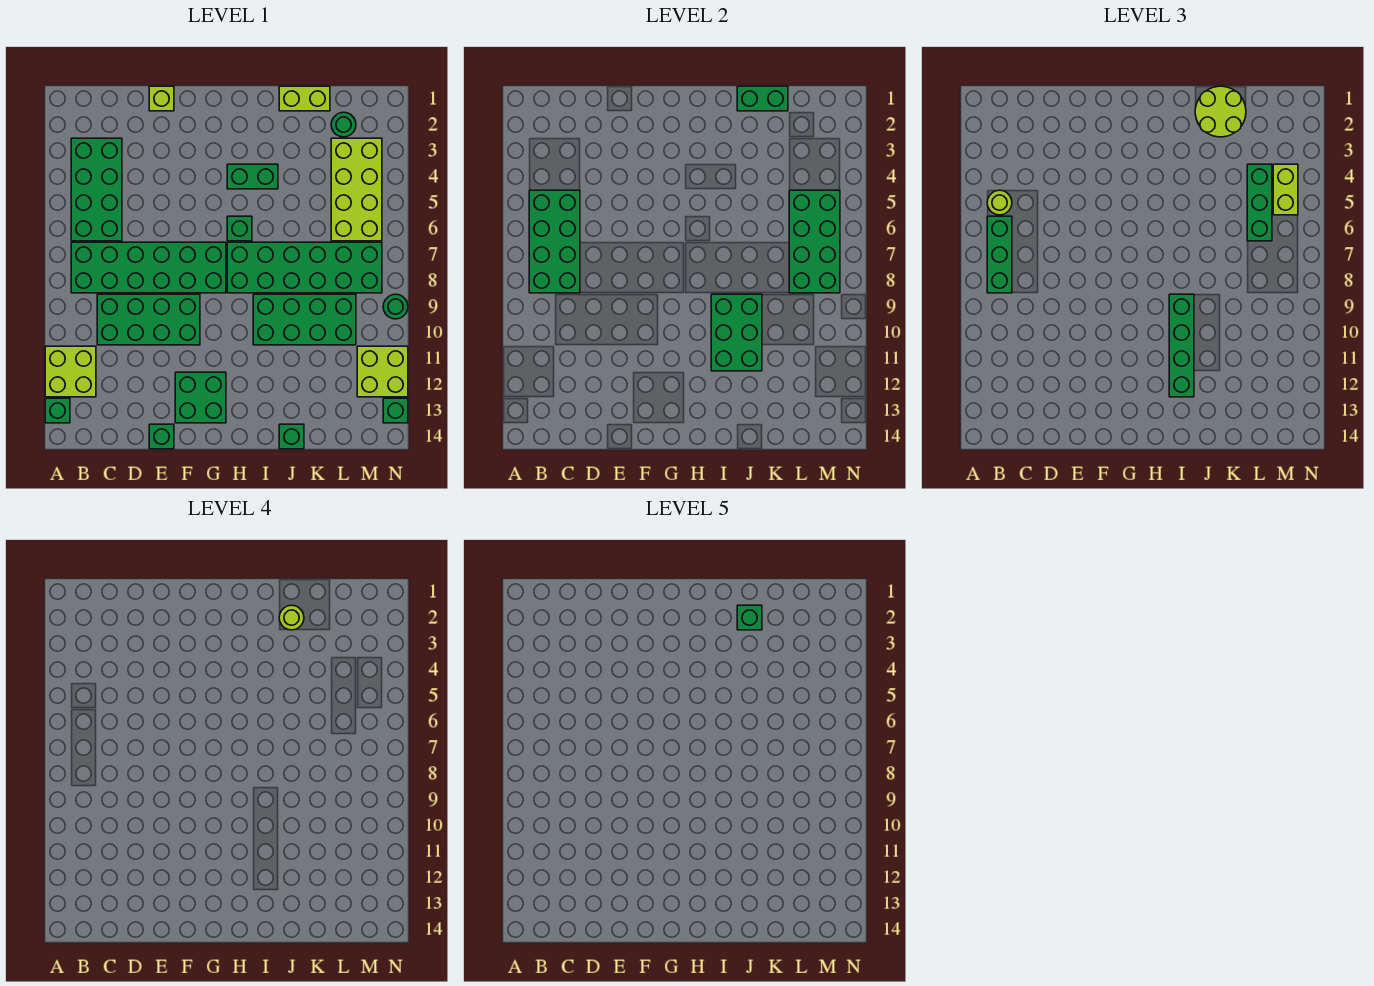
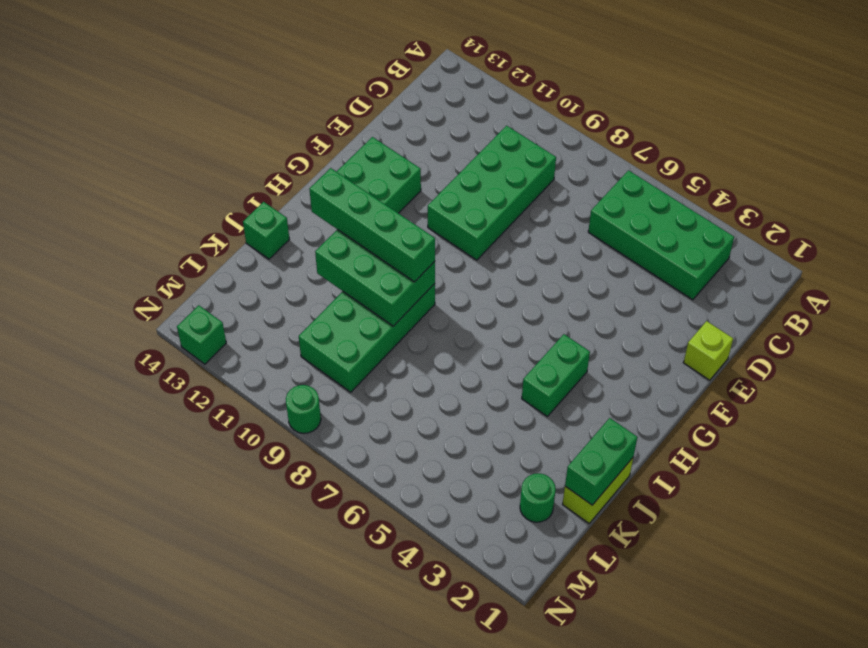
none -> lime 2x2 brick [45,346,96,397]
none -> green 1x1 brick [45,398,70,423]
none -> green 2x6 brick [71,242,226,293]
none -> green 1x1 brick [149,424,174,449]

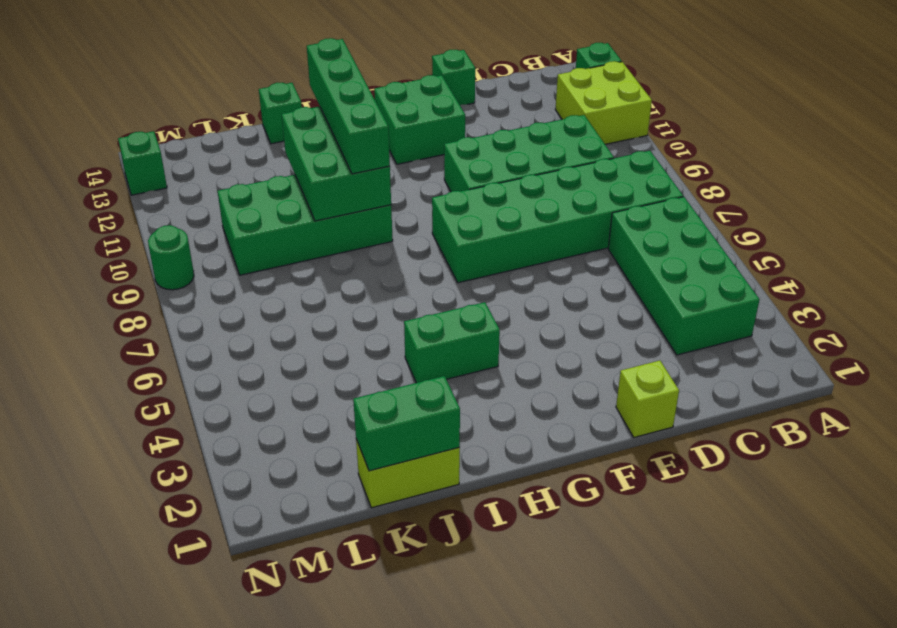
none -> green 1x1 brick [227,216,252,241]
none -> green 2x6 brick [227,242,382,293]
none -> green 1x1 round brick [331,112,356,137]
none -> lime 2x4 brick [331,138,382,241]

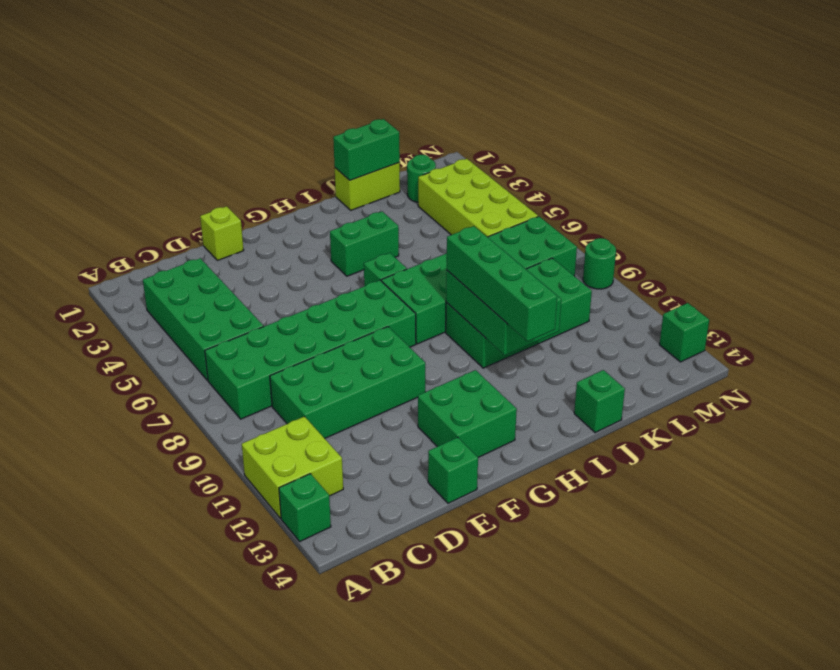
none -> lime 2x2 brick [357,346,408,397]
none -> green 2x4 brick [529,190,580,293]
none -> green 2x4 brick [789,190,840,293]
none -> lime 1x1 round brick [987,190,1012,215]

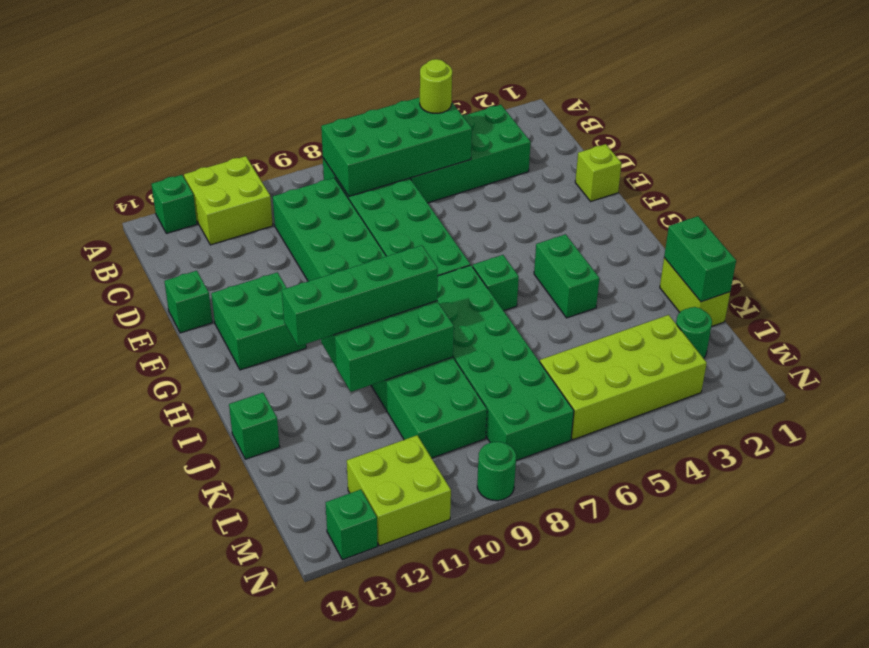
none -> green 2x4 brick [789,190,840,293]
none -> green 1x3 brick [987,216,1012,293]
none -> lime 2x2 round brick [1195,86,1246,137]
none -> green 1x3 brick [1247,164,1272,241]

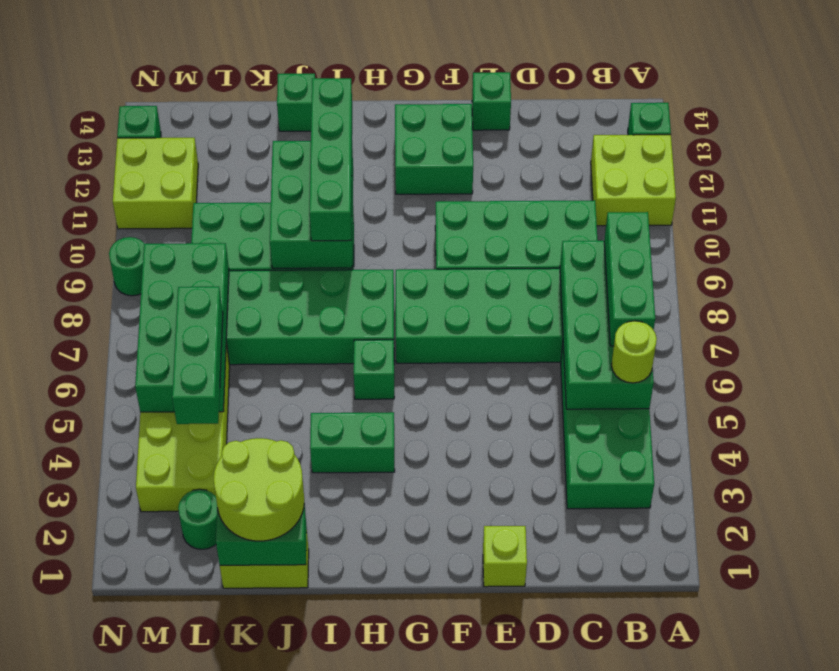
none -> lime 1x2 brick [1273,164,1298,215]
none -> lime 1x1 round brick [279,605,304,630]
none -> green 1x1 brick [737,605,762,630]

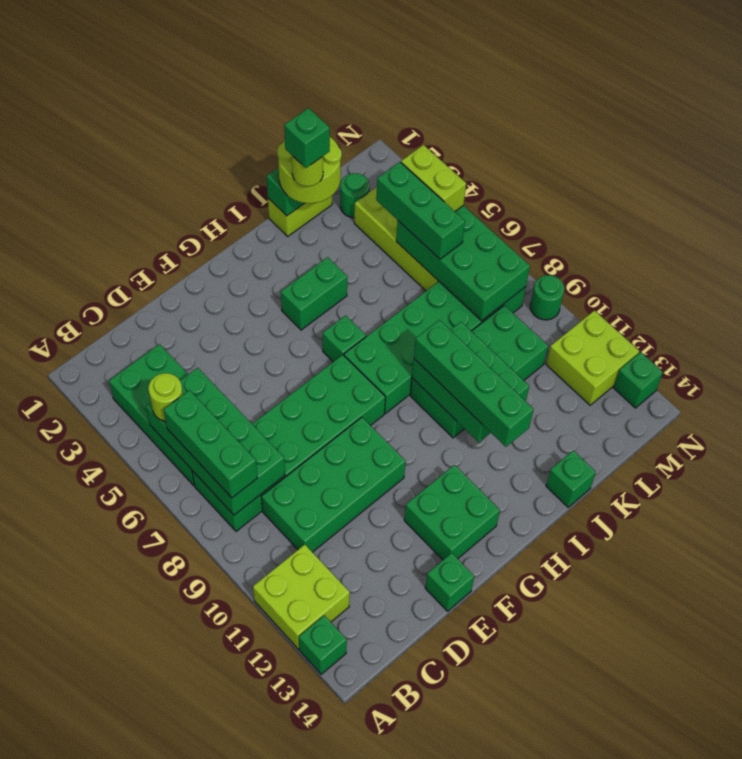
none -> lime 1x1 brick [149,86,174,111]

